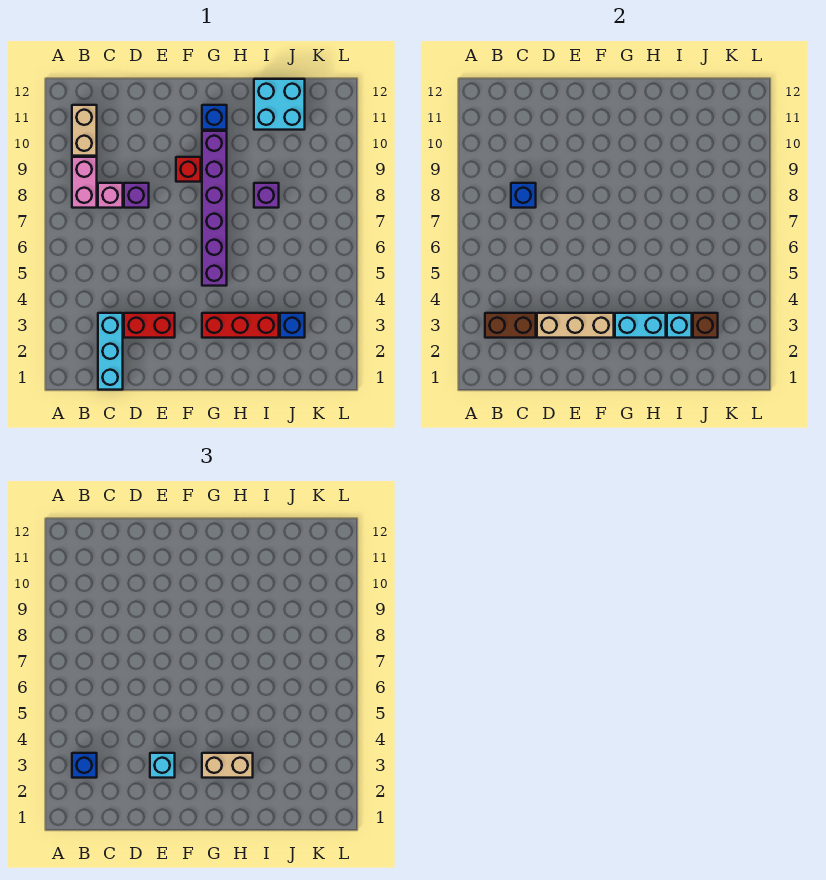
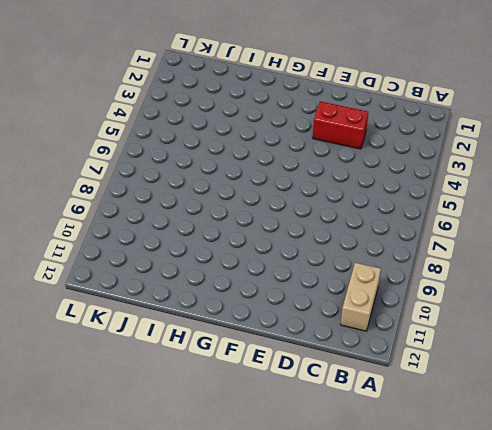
none -> pink 1x2 brick [72,157,97,208]
none -> cyan 1x3 brick [98,313,123,390]
none -> pink 1x1 brick [98,183,123,208]

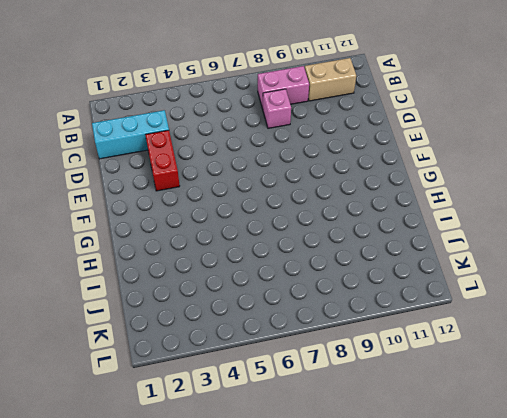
none -> purple 1x1 brick [124,183,149,208]
none -> red 1x1 brick [176,157,201,182]
none -> red 1x3 brick [202,313,279,338]

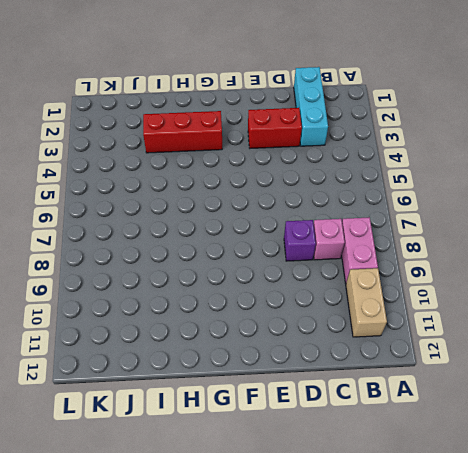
none -> red 1x1 brick [176,157,201,182]
none -> purple 1x6 brick [202,131,227,286]
none -> blue 1x1 brick [202,105,227,130]

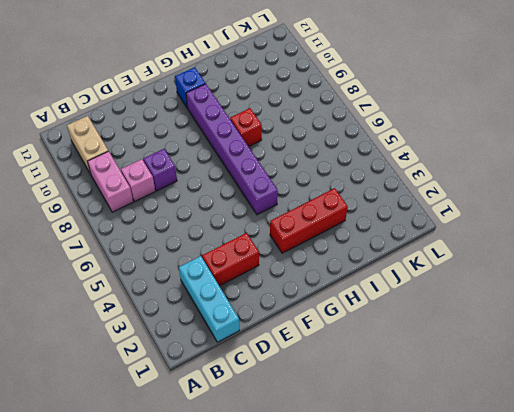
red 1x1 brick [230,108,262,147] -> red 1x1 brick moved to [176,157,201,182]
none -> purple 1x1 brick [254,183,279,208]
none -> cyan 2x2 brick [254,79,305,130]
none -> blue 1x1 brick [280,313,305,338]

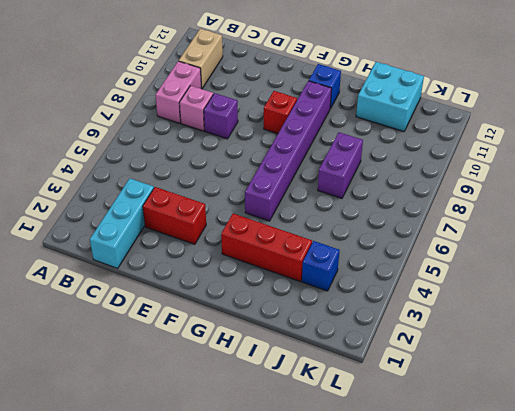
purple 1x2 brick [318,132,363,198] -> purple 1x1 brick [254,183,279,208]
none -> brown 1x2 brick [485,313,536,338]
none -> blue 1x1 brick [511,183,536,208]
none -> tan 1x3 brick [537,313,614,338]

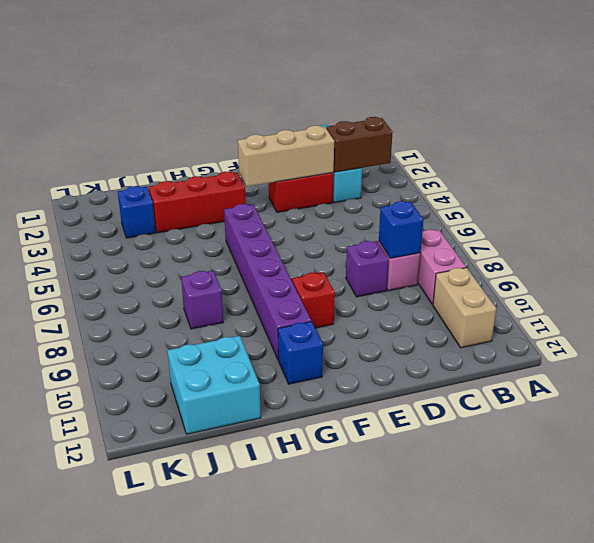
none -> cyan 1x2 brick [615,313,666,338]
none -> cyan 1x1 brick [667,313,692,338]
none -> brown 1x1 brick [693,313,718,338]

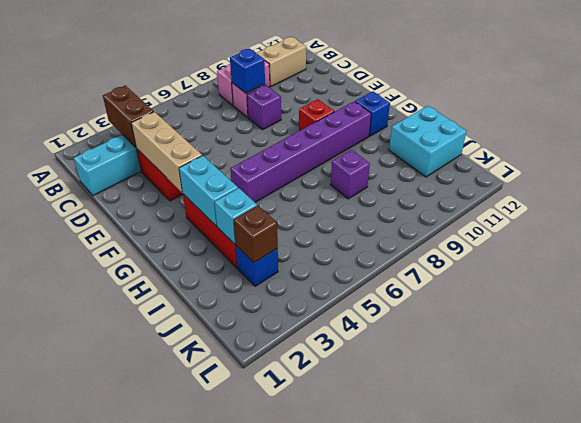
none -> blue 1x1 brick [72,753,97,778]
none -> cyan 1x1 brick [150,753,175,778]
none -> tan 1x2 brick [202,753,253,778]

